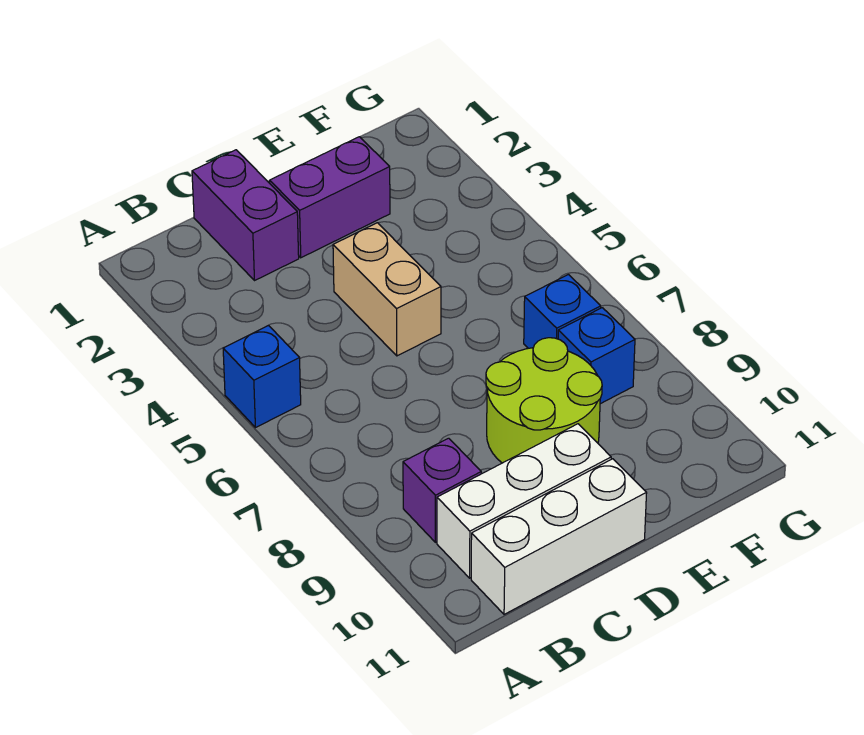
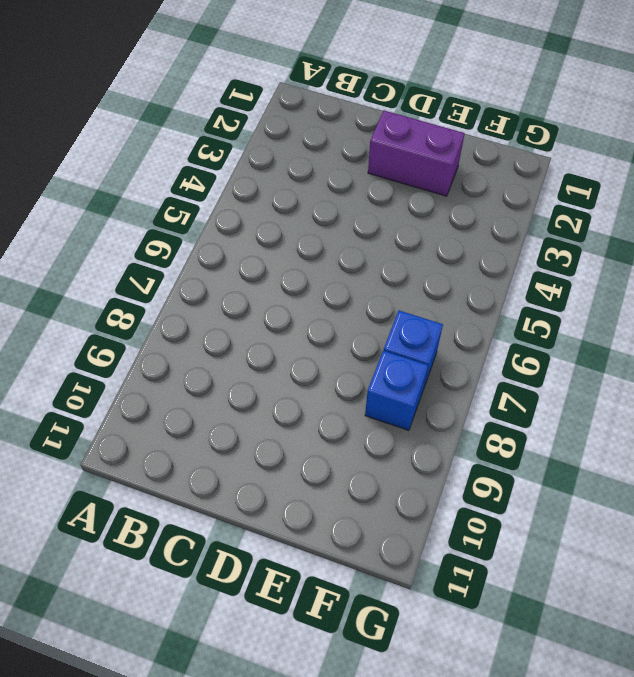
none -> blue 1x1 brick [223,325,301,428]
none -> purple 1x1 brick [403,438,481,542]

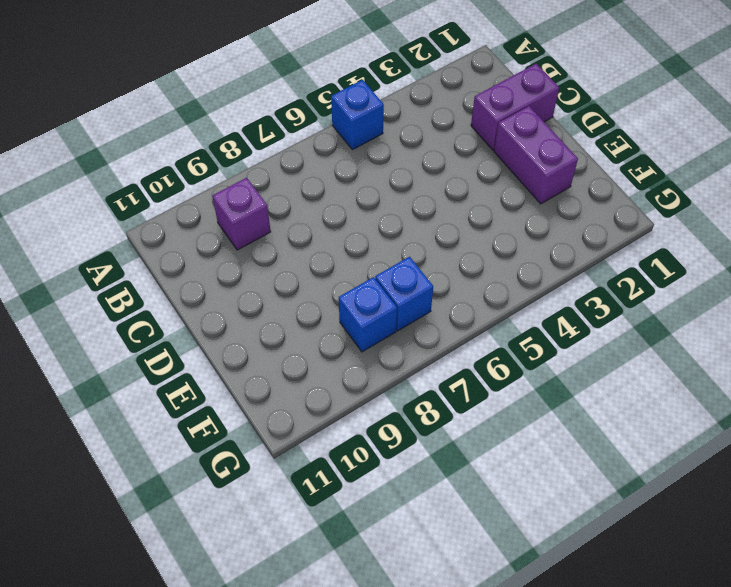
none -> white 1x3 brick [437,424,611,578]
none -> white 1x3 brick [471,459,647,614]

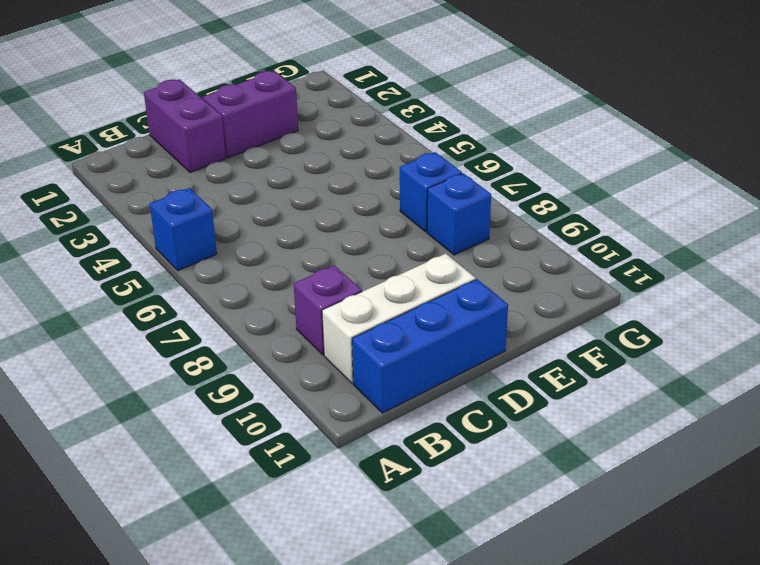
blue 1x3 brick [352,279,508,413] -> white 1x3 brick [471,459,647,614]
none -> tan 1x2 brick [333,223,441,356]
none -> lime 2x2 round brick [486,338,602,463]

